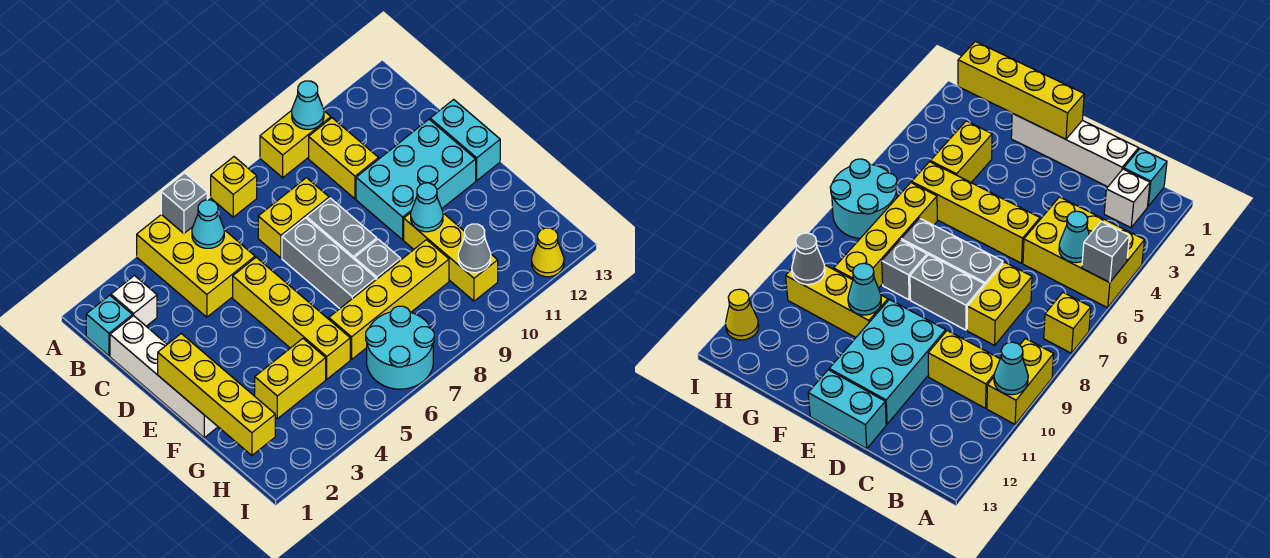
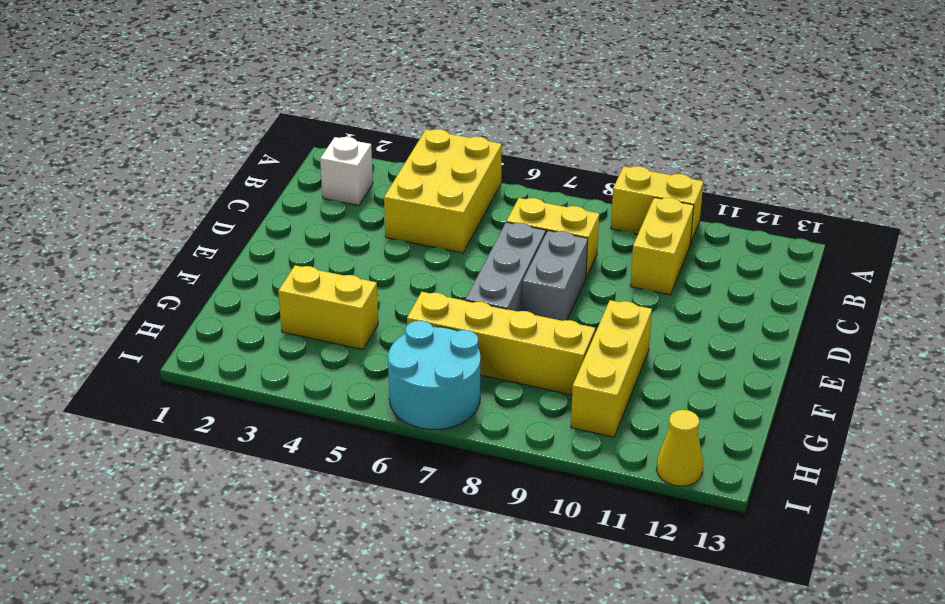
none -> yellow 1x1 brick [211,157,257,217]
none -> cyan 1x1 brick [86,295,132,356]
none -> white 1x4 brick [110,316,218,438]

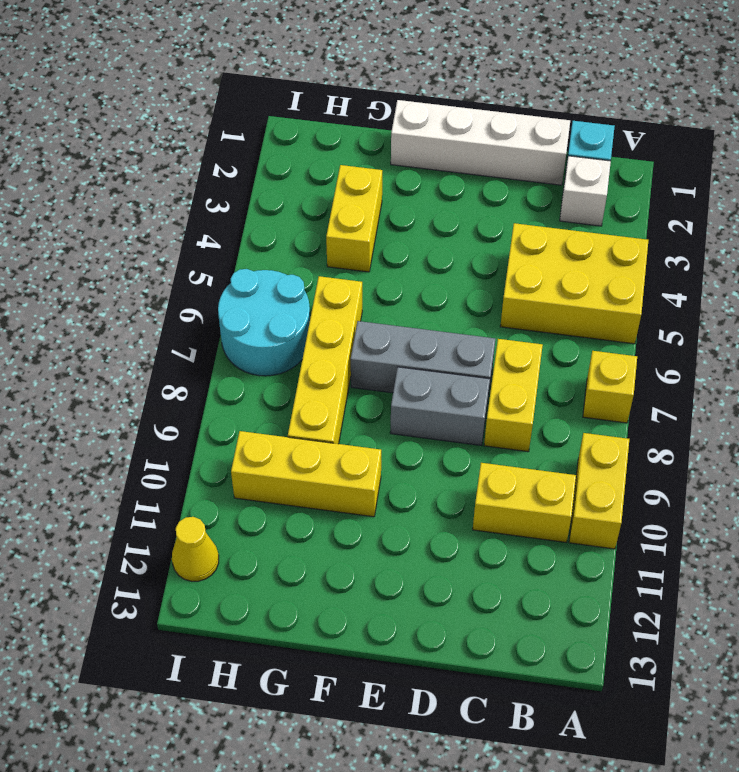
none -> yellow 1x4 brick [233,257,350,379]
none -> cyan 2x3 brick [356,119,476,240]
none -> cyan 1x2 brick [430,100,500,180]

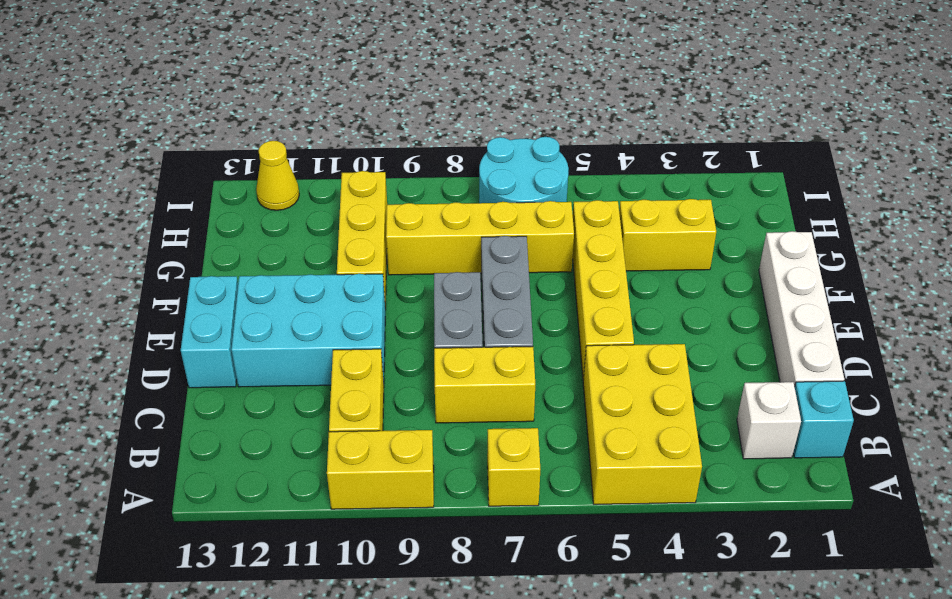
none -> grey 1x1 brick [354,239,401,279]
none -> grey 1x1 brick [161,173,207,233]
none -> cyan 1x1 cone [292,81,324,129]

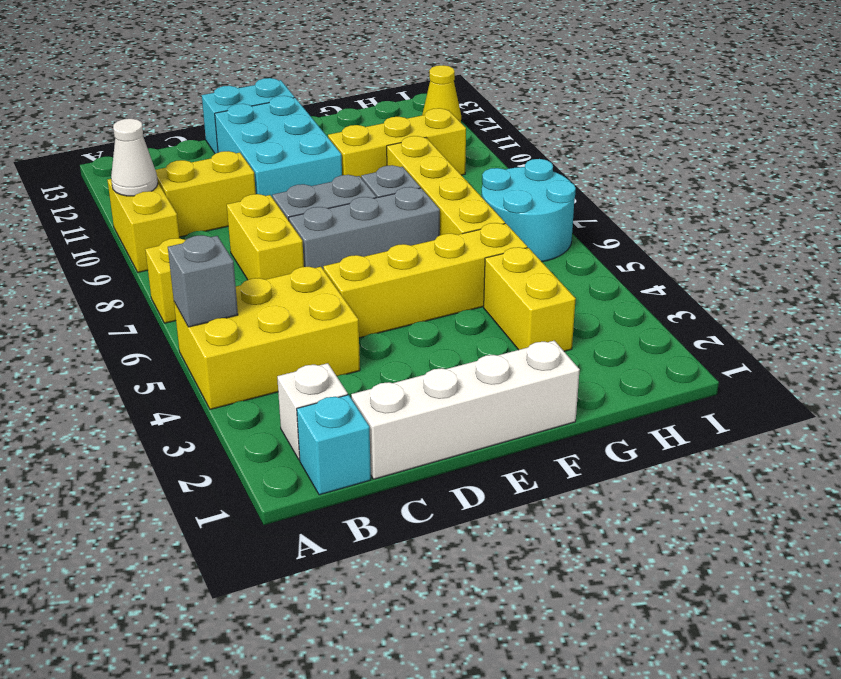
white 1x1 cone [111,119,158,196] -> cyan 1x1 cone [292,81,324,129]
none -> cyan 1x1 cone [192,200,224,248]
none -> yellow 1x4 brick [158,334,275,455]
none -> cyan 1x1 cone [411,183,443,232]

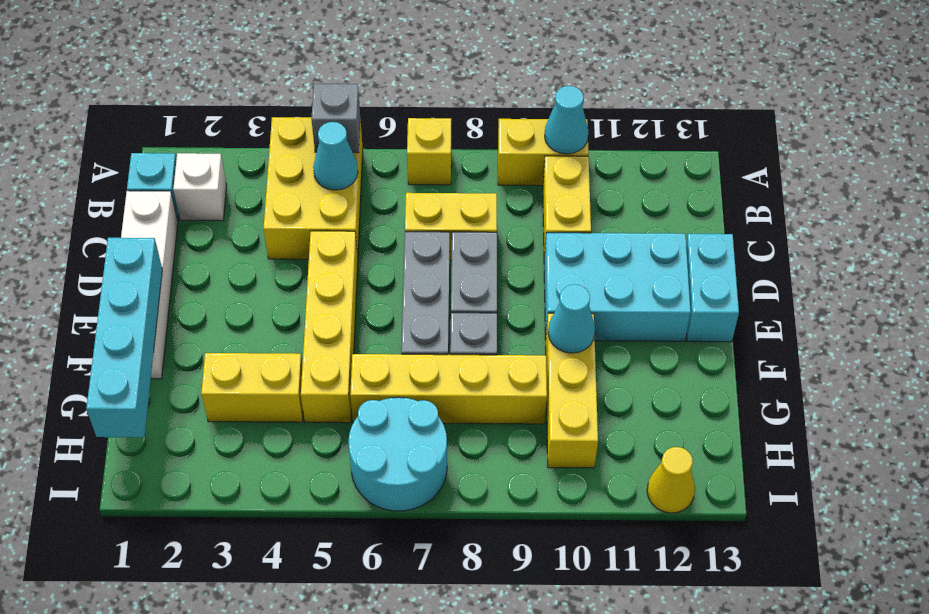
cyan 1x4 brick [86,238,162,437] -> yellow 1x4 brick [158,334,275,455]
none -> grey 1x1 cone [458,224,491,273]

